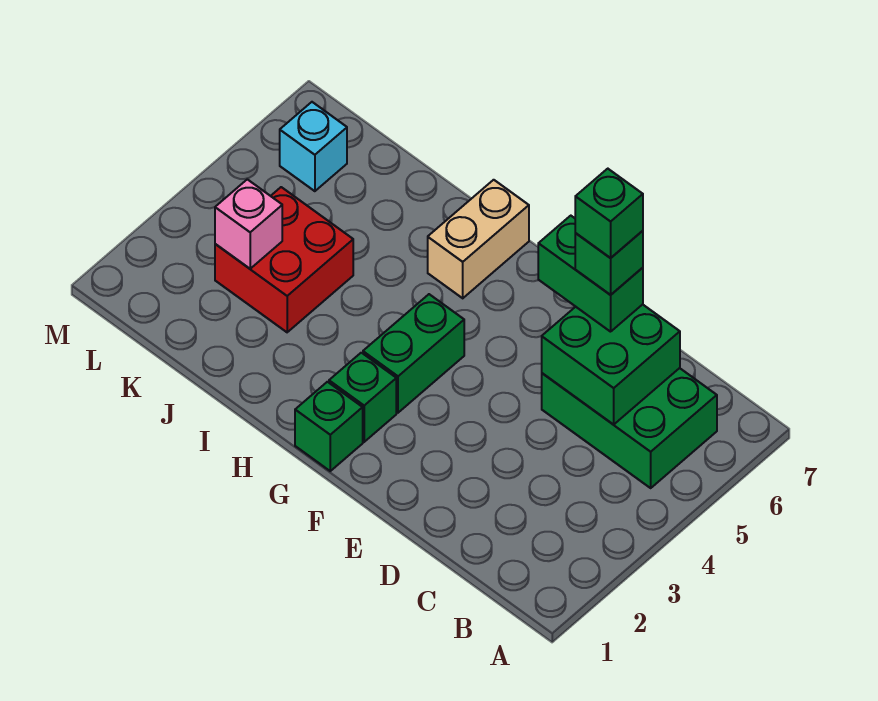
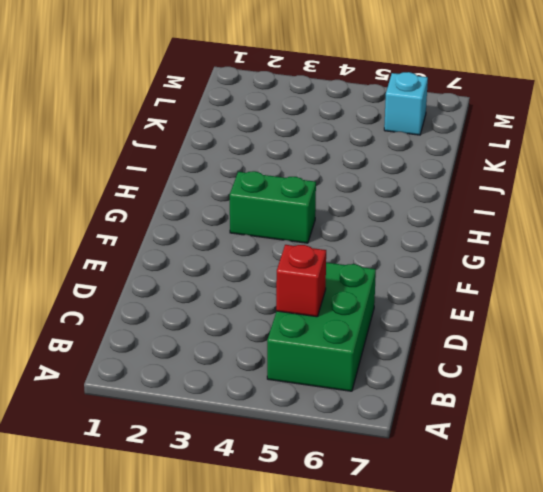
red 1x1 brick [276,245,326,317] -> green 2x2 brick [542,304,680,425]
none -> green 1x1 brick [295,382,363,471]
none -> green 1x1 brick [329,353,396,442]
none -> tan 1x2 brick [428,180,529,298]

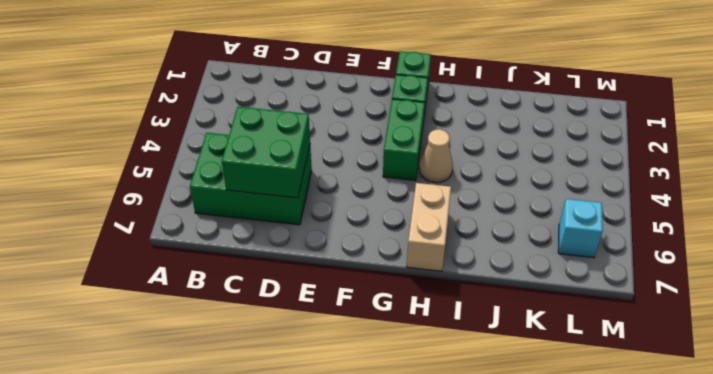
tan 1x1 cone [419,129,453,183] -> none
none -> red 2x2 brick [215,187,353,332]
none -> pink 1x1 brick [215,179,282,269]
none -> green 1x2 brick [538,216,643,332]

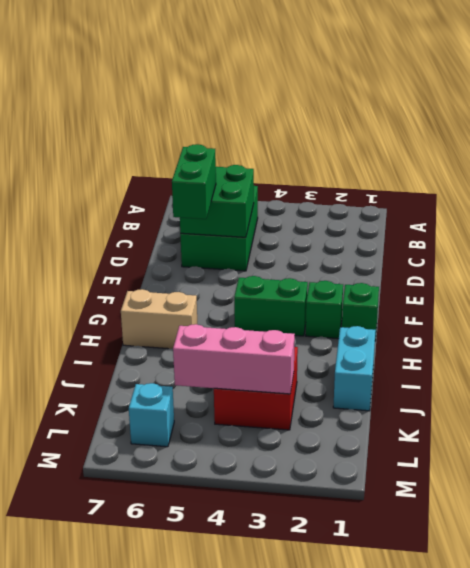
cyan 1x2 brick [333,326,376,411] -> none
pink 1x3 brick [173,324,295,394] -> pink 1x1 brick [215,179,282,269]
none -> green 1x1 brick [575,231,643,295]
none -> green 1x1 brick [575,169,643,258]

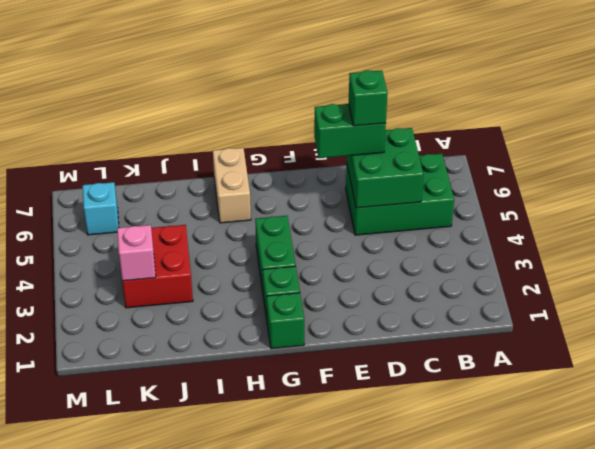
none -> green 1x1 brick [575,169,643,258]

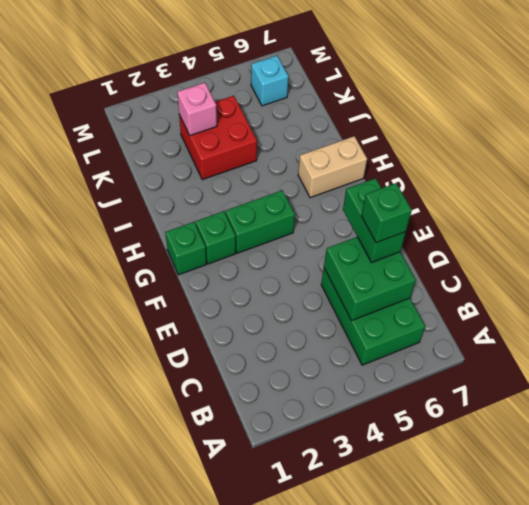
none -> green 1x1 brick [575,169,643,258]

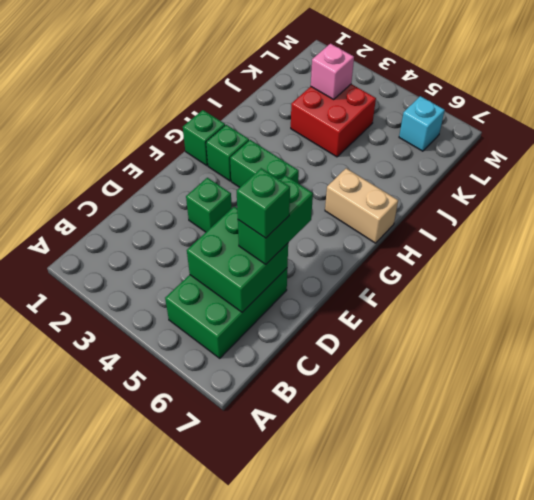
green 1x1 brick [186,178,232,232] -> green 1x1 brick moved to [575,169,643,258]

